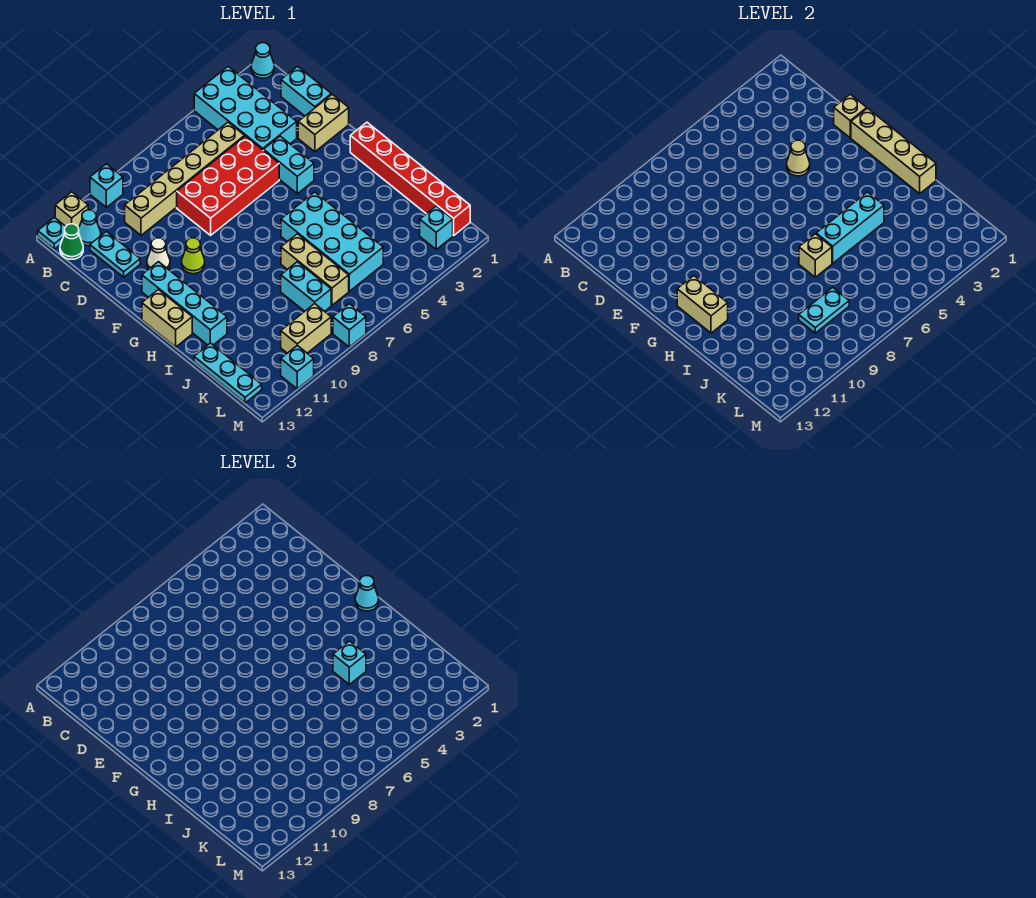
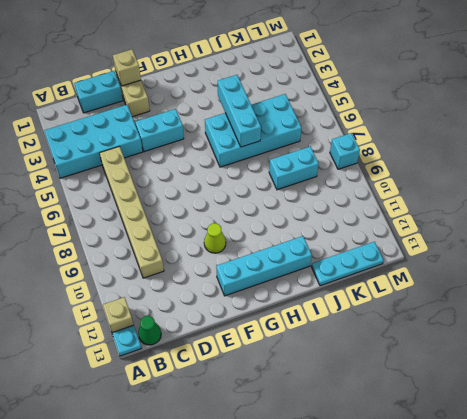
none -> cyan 1x1 cone [251,43,274,78]
none -> cyan 1x1 brick [90,164,123,207]
none -> cyan 1x1 cone [79,210,101,246]
none -> cyan 1x2 plate [90,231,140,277]

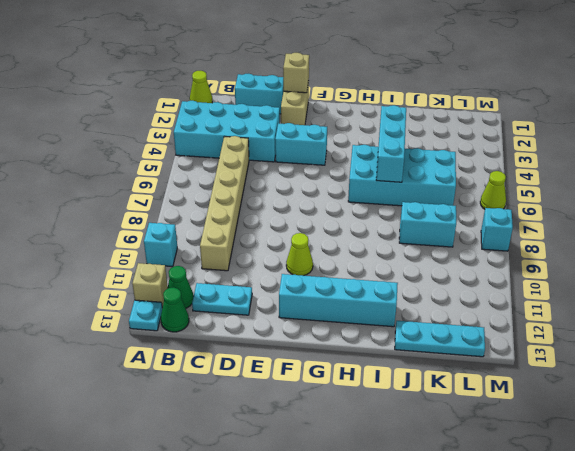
lime 1x1 cone [190,71,212,103] -> cyan 1x1 cone [251,43,274,78]
green 1x1 cone [167,266,194,308] -> cyan 1x1 cone [79,210,101,246]
lime 1x1 cone [480,171,506,209] -> none
none -> red 2x4 brick [177,136,279,235]
none -> white 1x1 cone [147,238,170,269]
none -> red 1x6 brick [350,122,470,235]
none -> tan 1x2 brick [142,290,192,347]

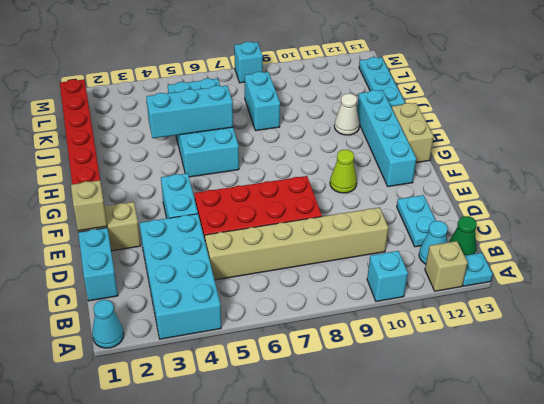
white 1x1 cone [334,94,360,135] -> white 1x1 cone moved to [147,238,170,269]
none -> tan 1x3 brick [281,234,349,305]
none -> cyan 1x1 brick [420,206,453,249]
none -> tan 1x2 brick [281,304,331,353]
none -> cyan 1x1 brick [281,345,314,389]

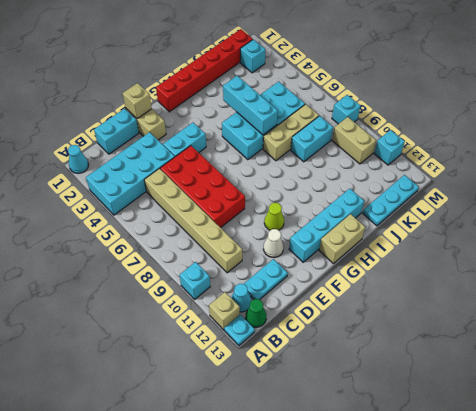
none -> tan 1x1 cone [787,140,810,176]
none -> tan 1x4 brick [851,108,936,194]
none -> tan 1x2 brick [677,276,728,333]
none -> tan 1x1 brick [799,234,832,277]

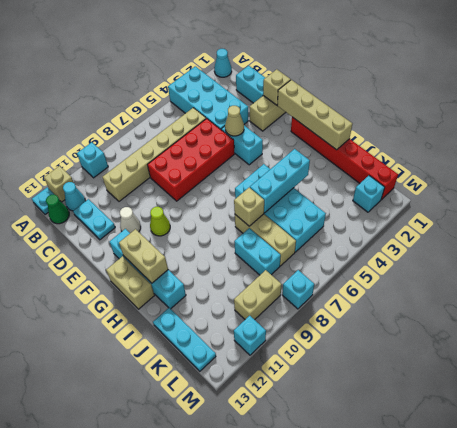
none -> cyan 1x2 plate [799,287,849,333]
none -> cyan 1x1 cone [355,576,378,611]
none -> cyan 1x1 brick [333,641,366,685]

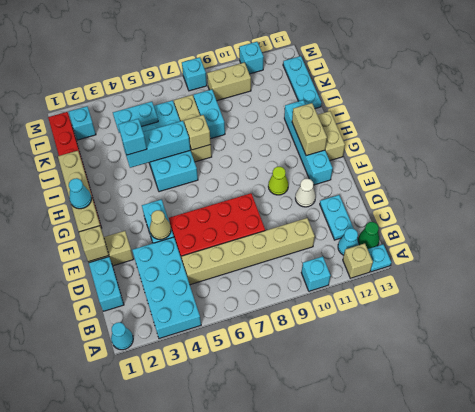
cyan 1x2 plate [113,102,158,133] -> cyan 1x2 plate moved to [799,287,849,333]

